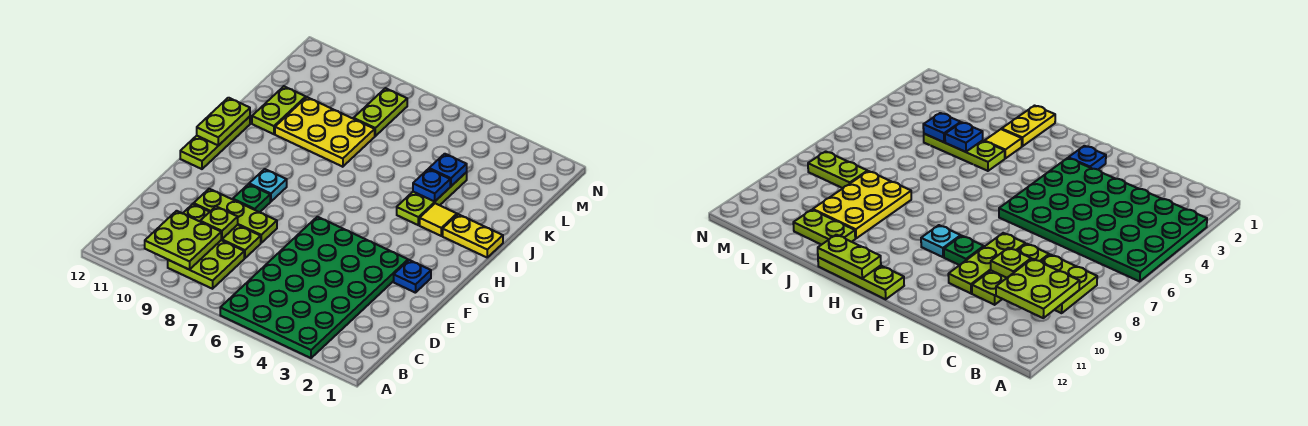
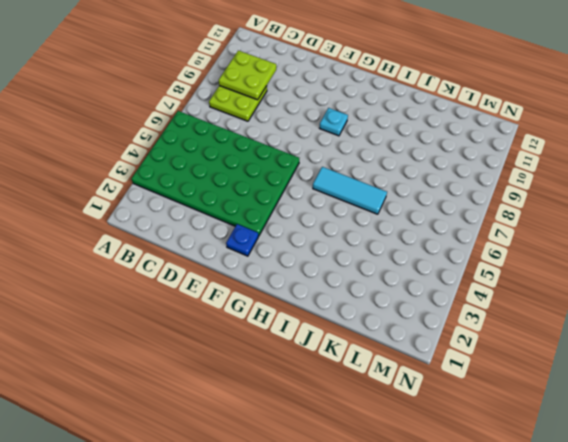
cyan 1x3 tile [313,167,387,214] -> none
none -> lime 1x3 plate [183,204,261,258]
none -> lime 1x3 plate [194,189,277,243]
none -> green 1x1 plate [233,184,270,212]

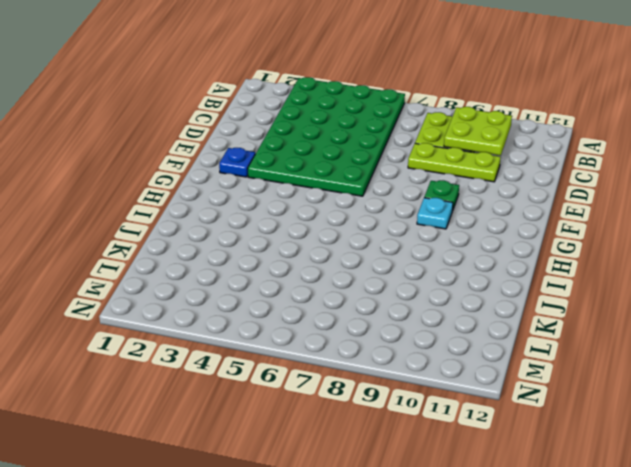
none -> lime 1x3 plate [194,189,277,243]
none -> lime 1x3 plate [180,117,250,169]
none -> yellow 1x2 plate [443,214,503,257]

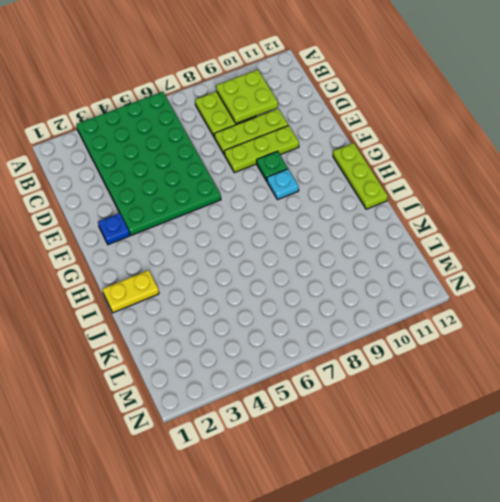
none -> yellow 1x1 tile [420,203,457,236]
none -> lime 1x3 plate [397,172,467,225]
none -> yellow 2x3 plate [275,97,375,167]

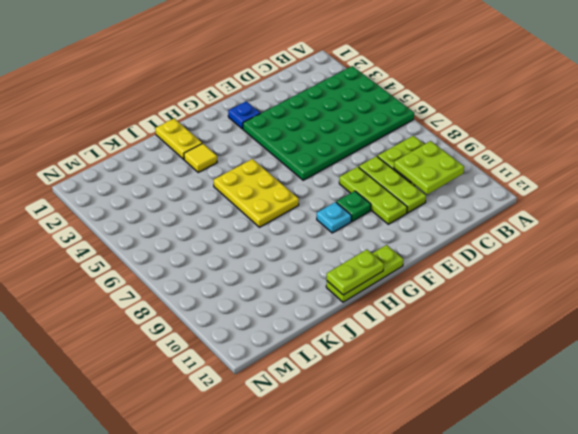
yellow 2x3 plate [214,159,299,227] -> yellow 2x3 plate moved to [275,97,375,167]
none -> lime 1x3 plate [397,172,467,225]
none -> lime 1x2 plate [252,86,306,134]
none -> lime 1x2 plate [354,88,407,136]

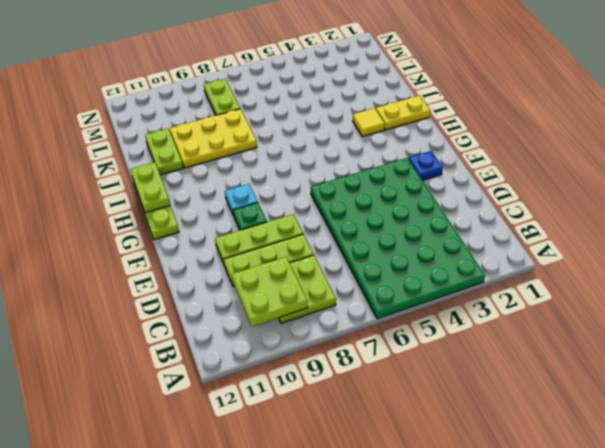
none -> lime 1x3 plate [397,172,467,225]
none -> lime 1x1 plate [200,206,238,239]
none -> blue 1x1 plate [413,169,450,201]

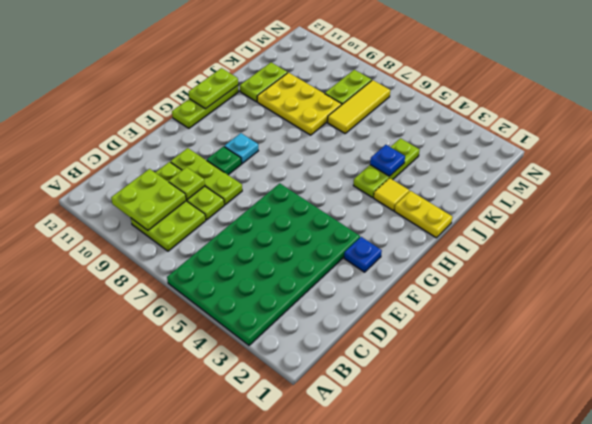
yellow 1x3 tile [327,80,390,133] -> none
none -> blue 1x1 plate [429,154,467,186]

